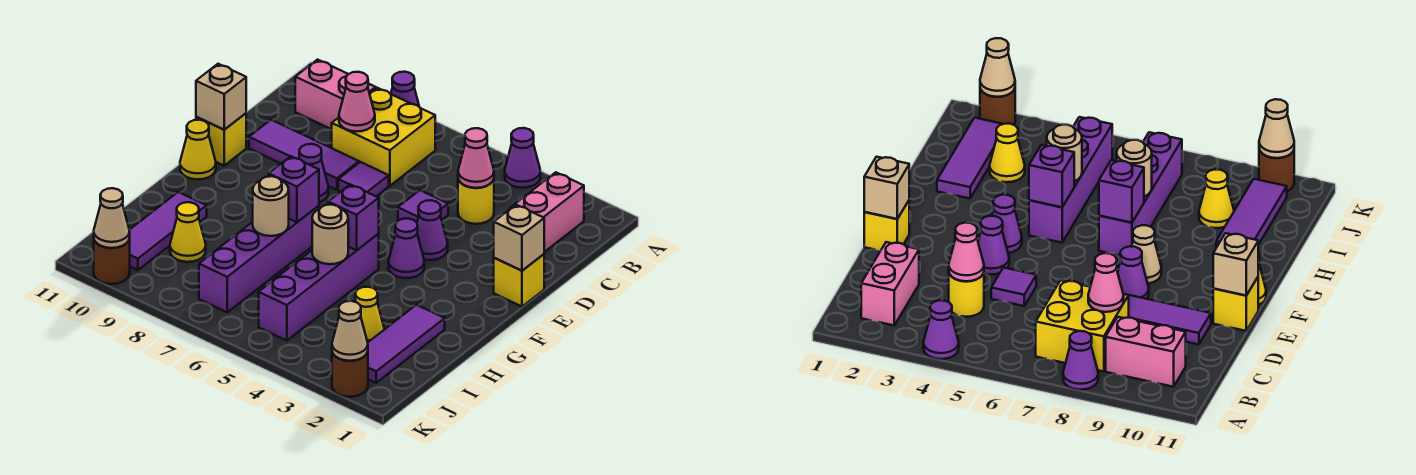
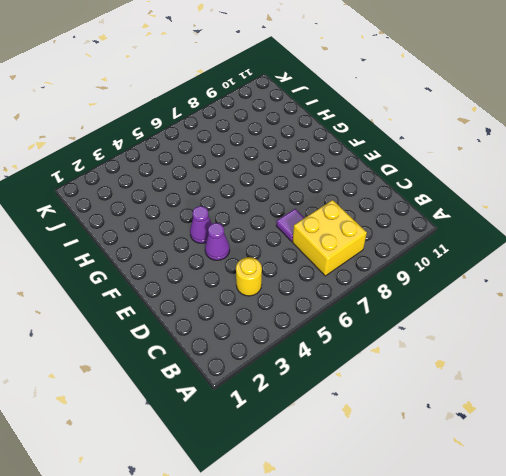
none -> purple 1x1 cone [505,128,540,188]
none -> purple 1x1 cone [391,72,419,106]
none -> pink 1x2 brick [510,172,584,252]
none -> pink 1x2 brick [295,60,376,129]

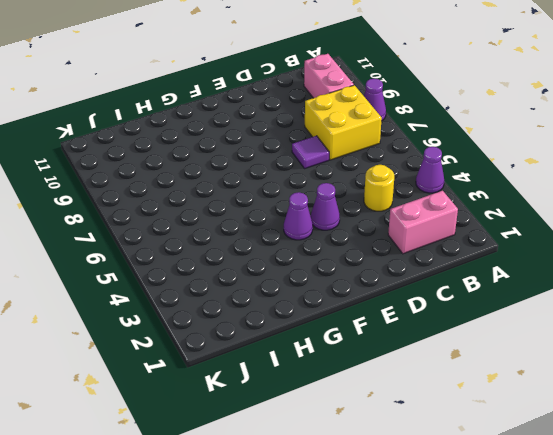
none -> purple 1x1 tile [398,190,448,222]
none -> purple 1x3 tile [249,120,359,190]
none -> yellow 1x1 brick [494,254,544,307]
none -> purple 1x1 cone [299,144,328,202]

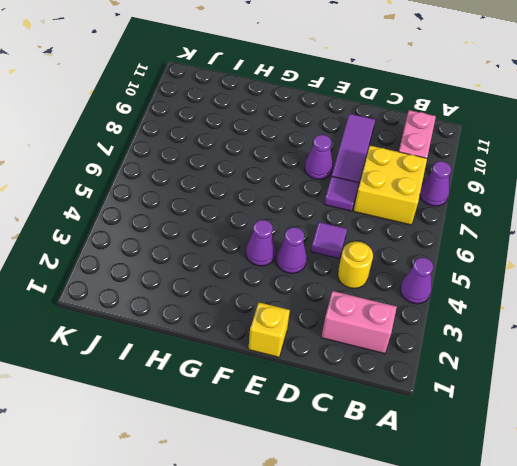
none -> yellow 1x1 brick [196,113,246,165]
none -> tan 1x1 cone [1132,225,1161,284]
none -> yellow 1x1 cone [180,120,216,179]
none -> purple 1x4 brick [259,234,379,341]

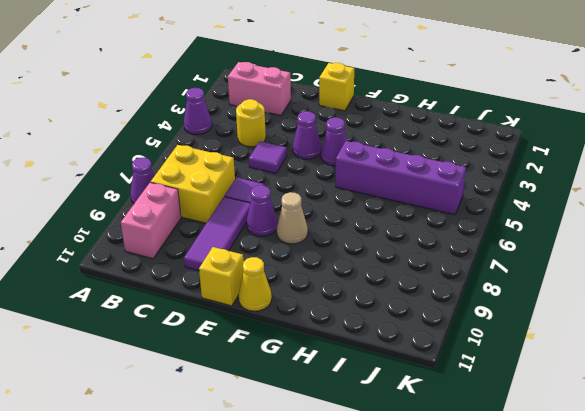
none -> purple 1x4 brick [199,206,319,312]
none -> purple 1x3 tile [368,305,445,383]
none -> purple 1x3 tile [129,192,207,270]
none -> yellow 1x1 cone [355,287,384,342]

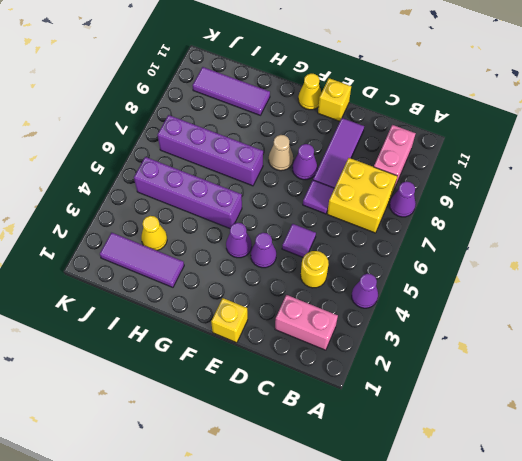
none -> yellow 1x1 cone [170,202,206,262]
none -> brown 1x1 round brick [332,351,368,397]
none -> brown 1x1 round brick [94,238,130,284]
none -> pink 1x1 cone [458,128,494,188]

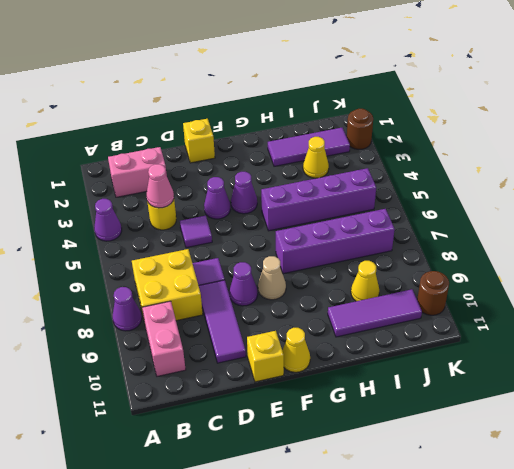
none -> pink 1x1 cone [339,72,375,132]
none -> tan 1x1 brick [494,205,544,270]
none -> tan 1x1 brick [196,64,246,130]
none -> purple 1x1 brick [328,184,379,250]

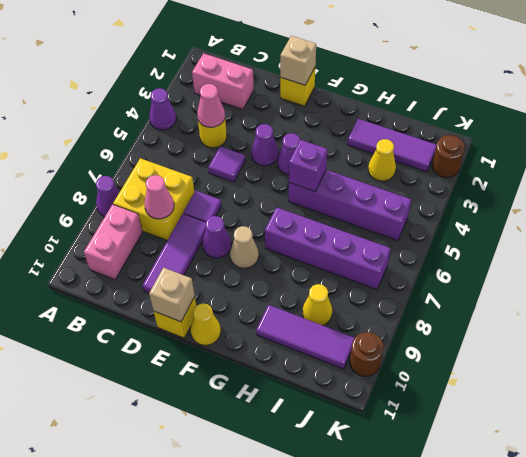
none -> purple 1x1 brick [269,156,319,222]
none -> tan 1x1 round brick [312,205,348,264]
none -> tan 1x1 round brick [253,176,289,236]
none -> tan 1x1 cone [332,301,368,361]

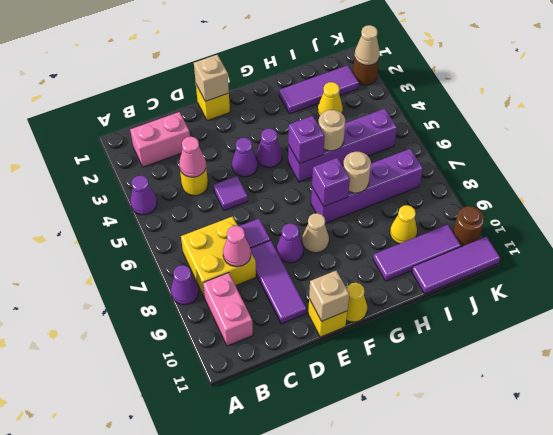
purple 1x3 tile [412,237,500,294] -> none
none -> tan 1x1 cone [94,188,130,248]

